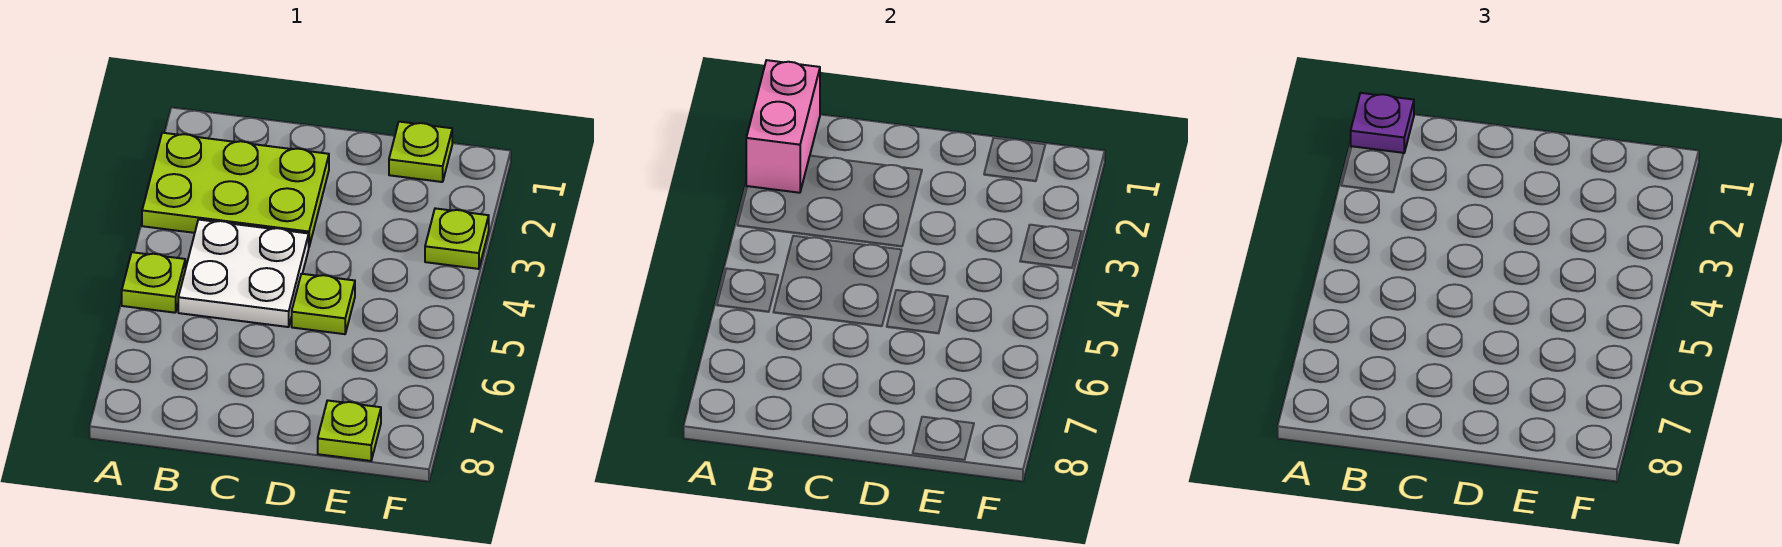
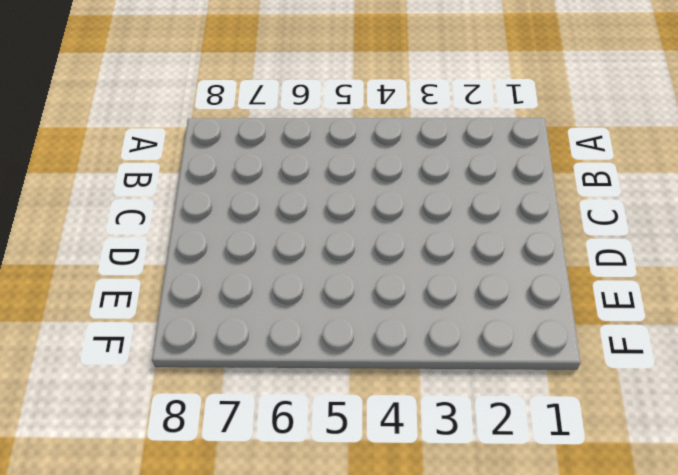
none -> lime 2x3 plate [142,133,329,246]
none -> lime 1x1 plate [122,252,185,313]

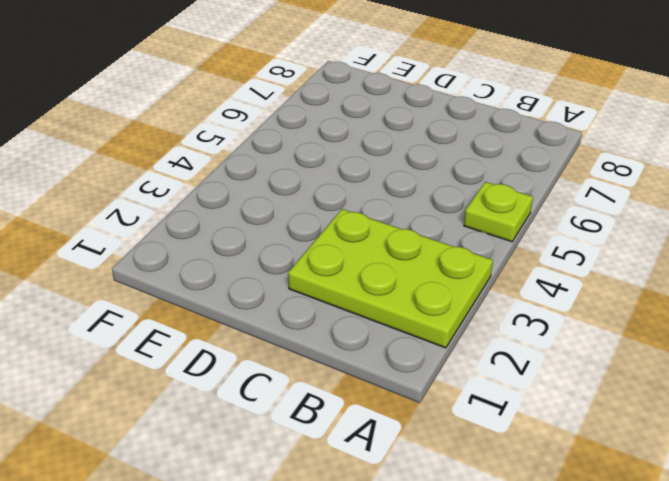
none -> white 2x2 plate [178,220,309,327]
none -> lime 1x1 plate [292,274,355,334]

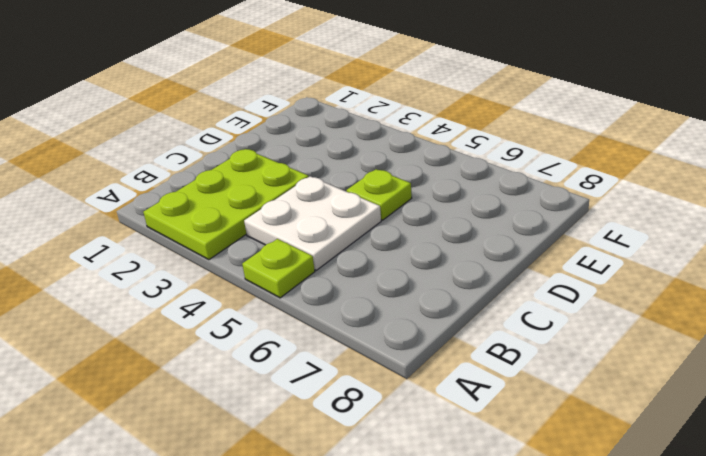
none -> lime 1x1 plate [389,122,452,182]
none -> lime 1x1 plate [318,400,381,461]

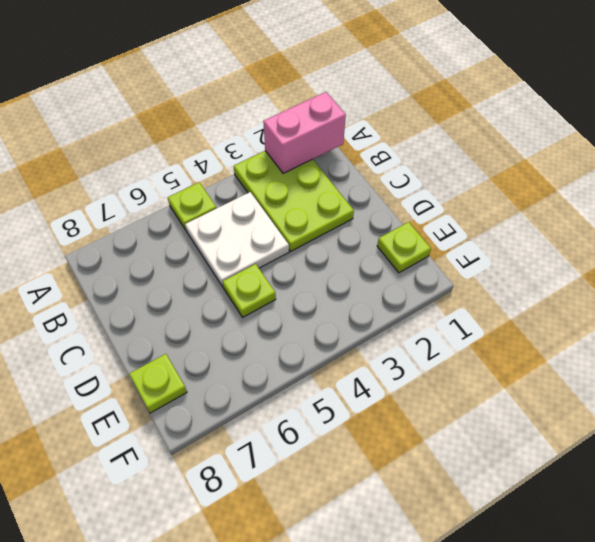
none -> lime 1x1 plate [425,208,489,269]
none -> purple 1x1 plate [1351,93,1414,153]

